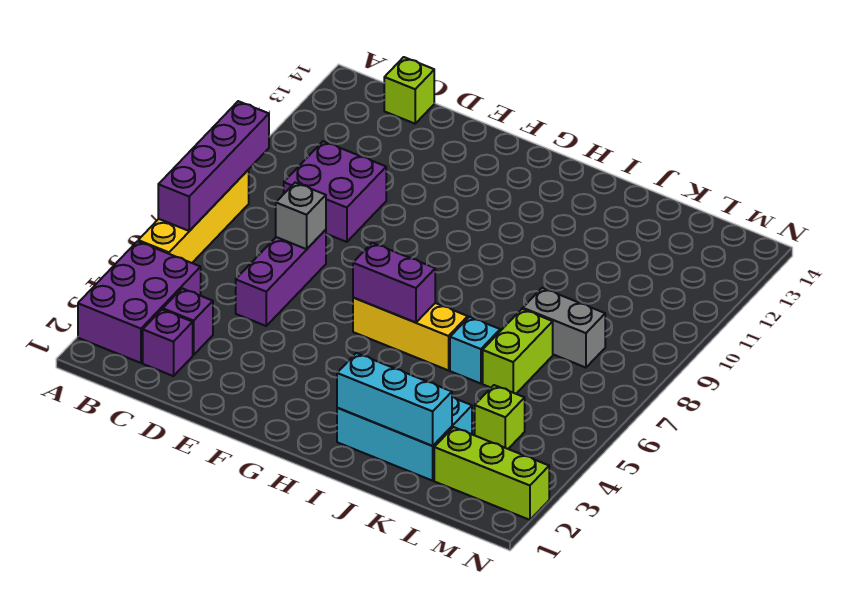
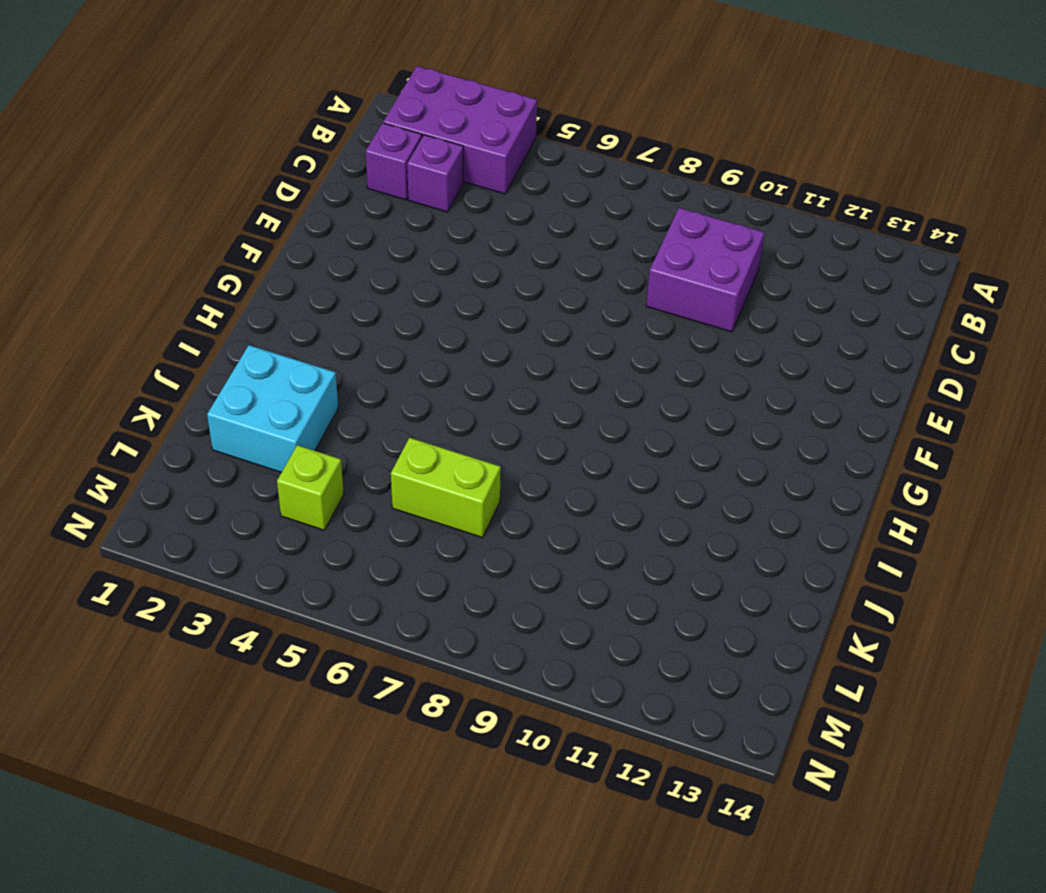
cyan 2x2 brick [207,345,338,472] -> cyan 2x3 brick [337,397,472,481]
none -> yellow 1x4 brick [138,170,249,263]
none -> lime 1x1 brick [384,57,434,124]
none -> purple 1x3 brick [236,230,326,326]

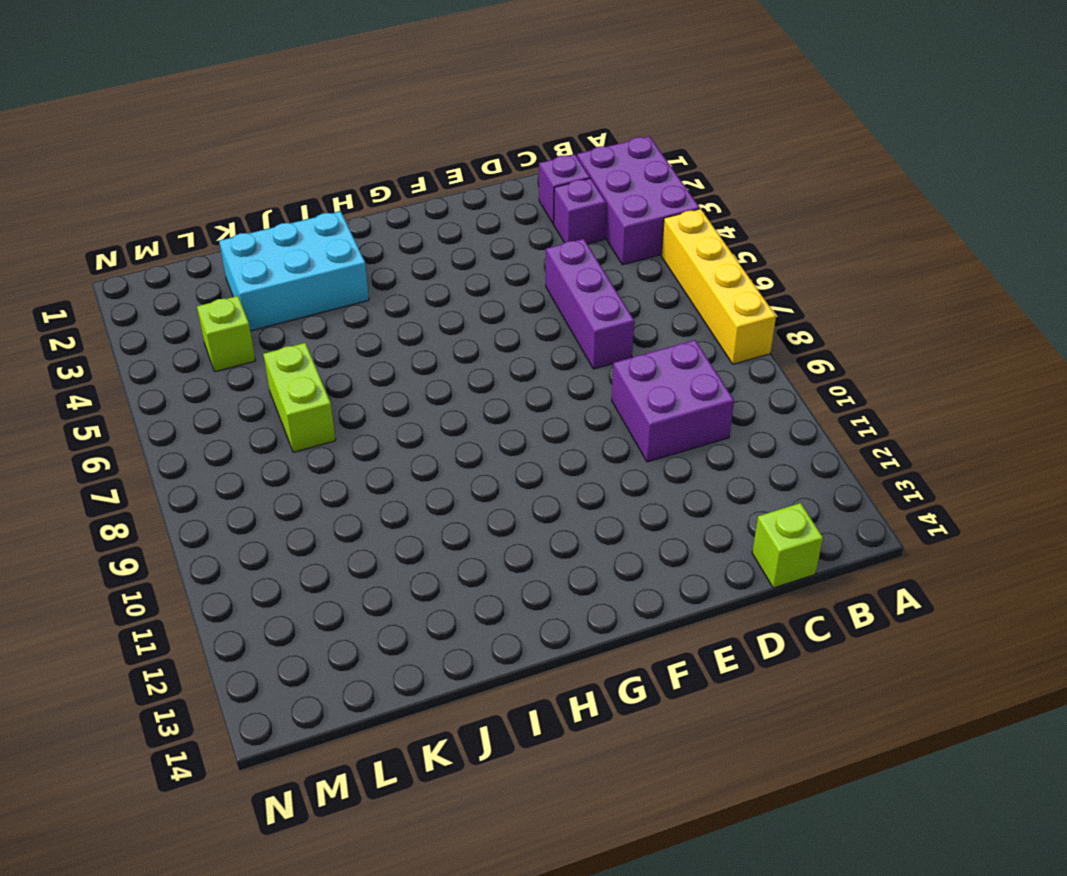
none -> yellow 1x3 brick [353,298,468,370]
none -> cyan 1x1 brick [450,317,500,383]
none -> grey 1x2 brick [523,288,605,368]

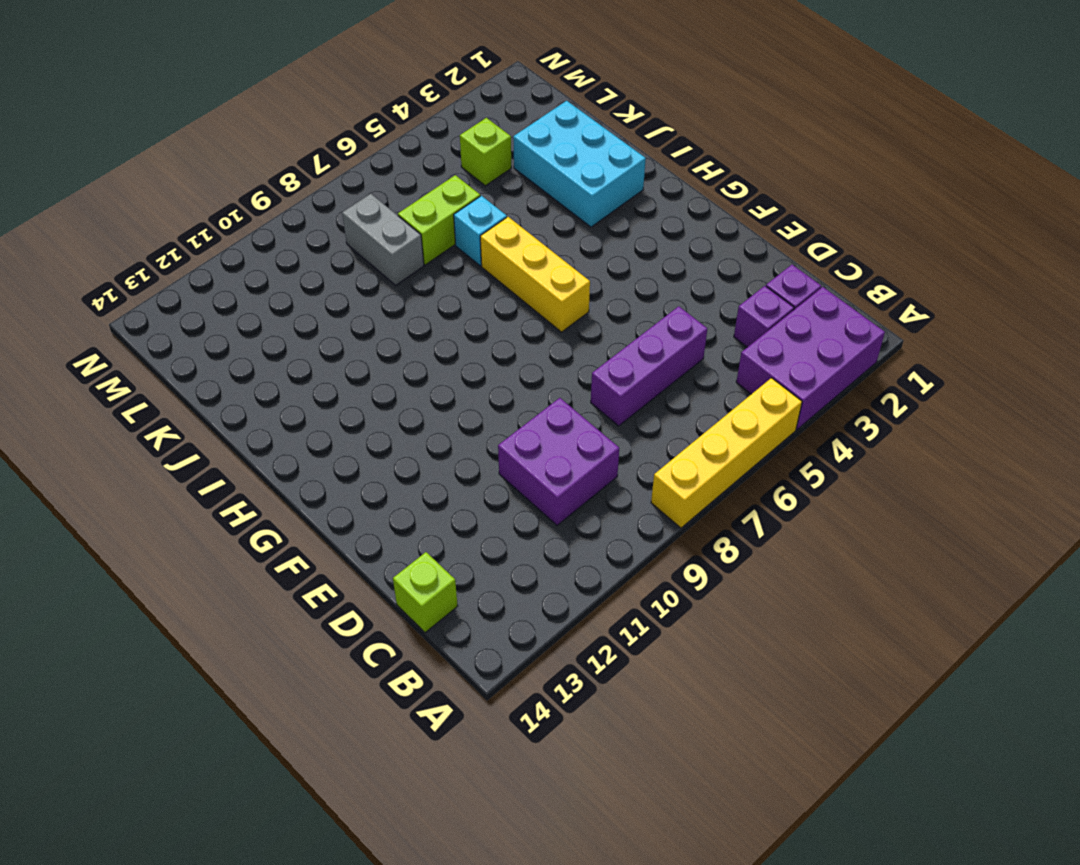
none -> lime 1x3 brick [434,427,549,520]
none -> purple 1x4 brick [158,101,269,231]
none -> grey 1x1 brick [276,183,326,249]

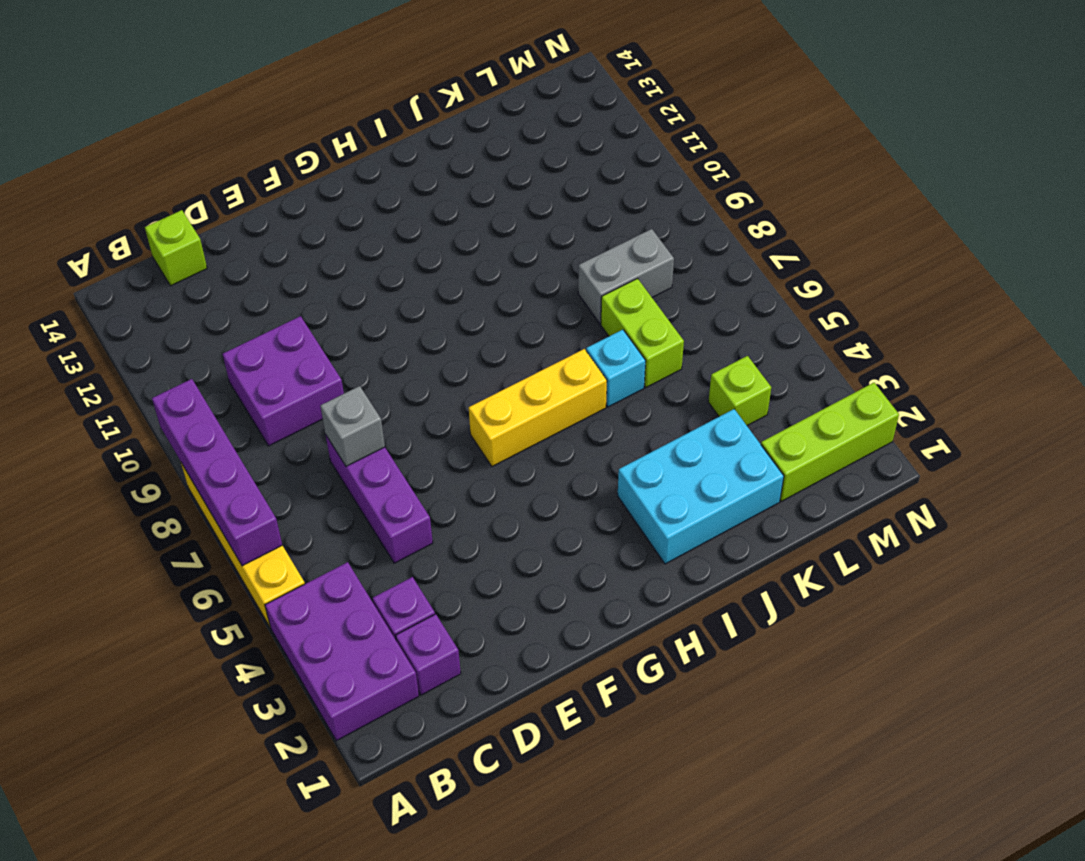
none -> purple 1x2 brick [353,243,435,323]
none -> cyan 1x3 brick [337,353,452,446]

